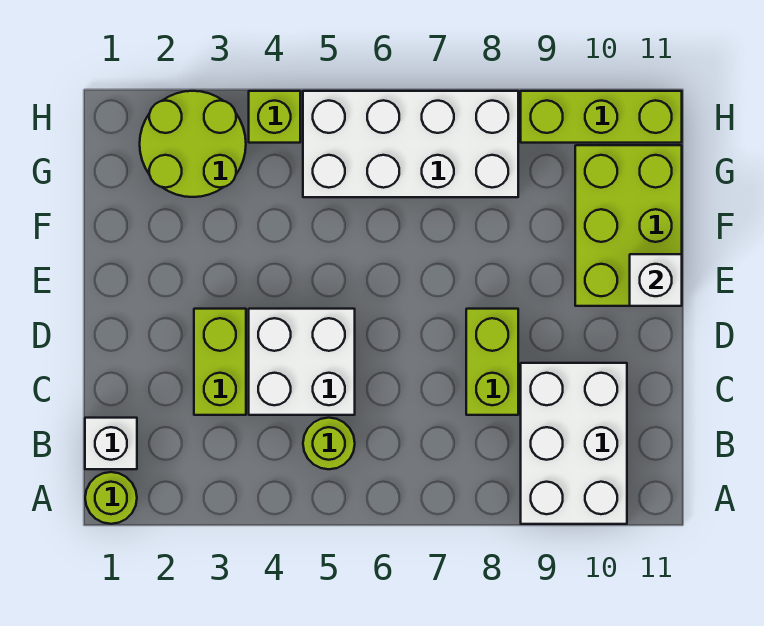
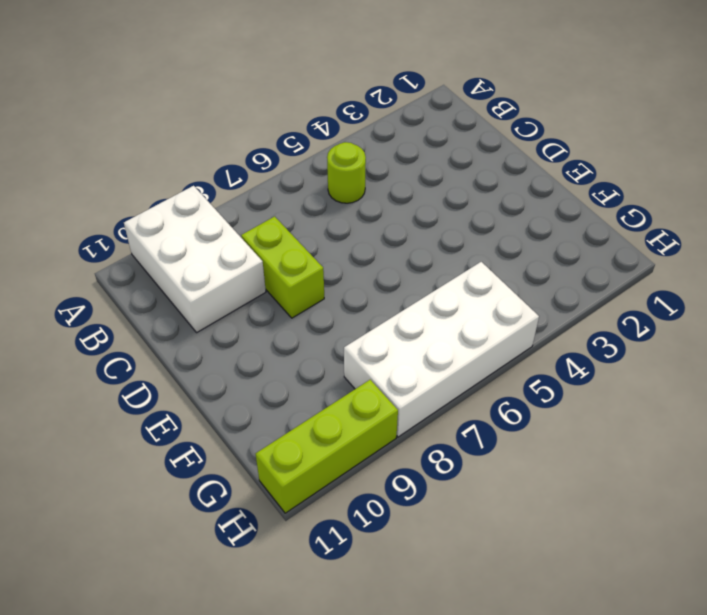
none -> lime 1x1 round brick [85,472,137,524]
none -> white 1x1 brick [85,418,137,469]
none -> lime 1x2 brick [194,309,246,415]

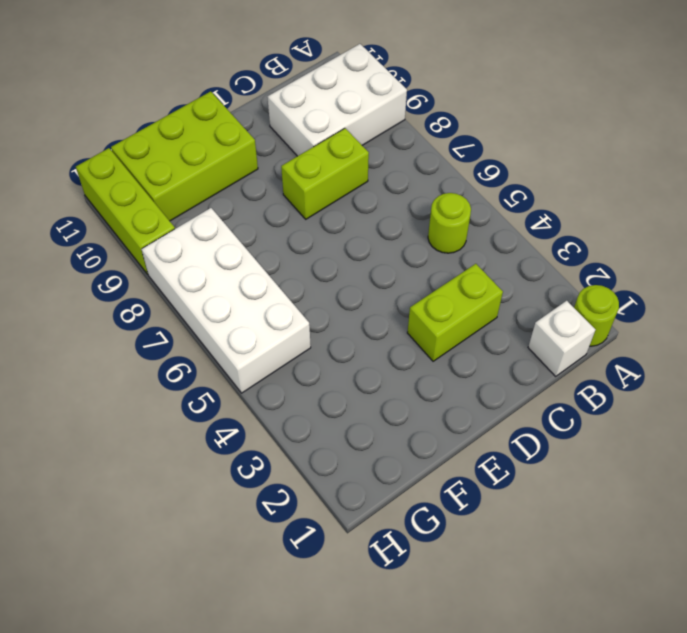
none -> white 2x2 brick [249,309,355,415]
none -> lime 2x2 round brick [140,91,246,197]
none -> lime 1x1 brick [249,91,300,143]

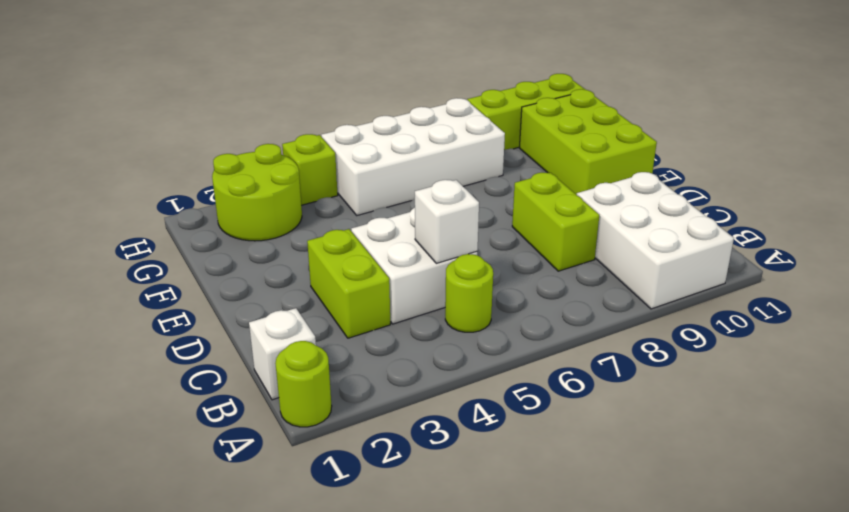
white 1x1 brick [415,180,479,263] -> white 1x1 brick moved to [630,254,682,306]

